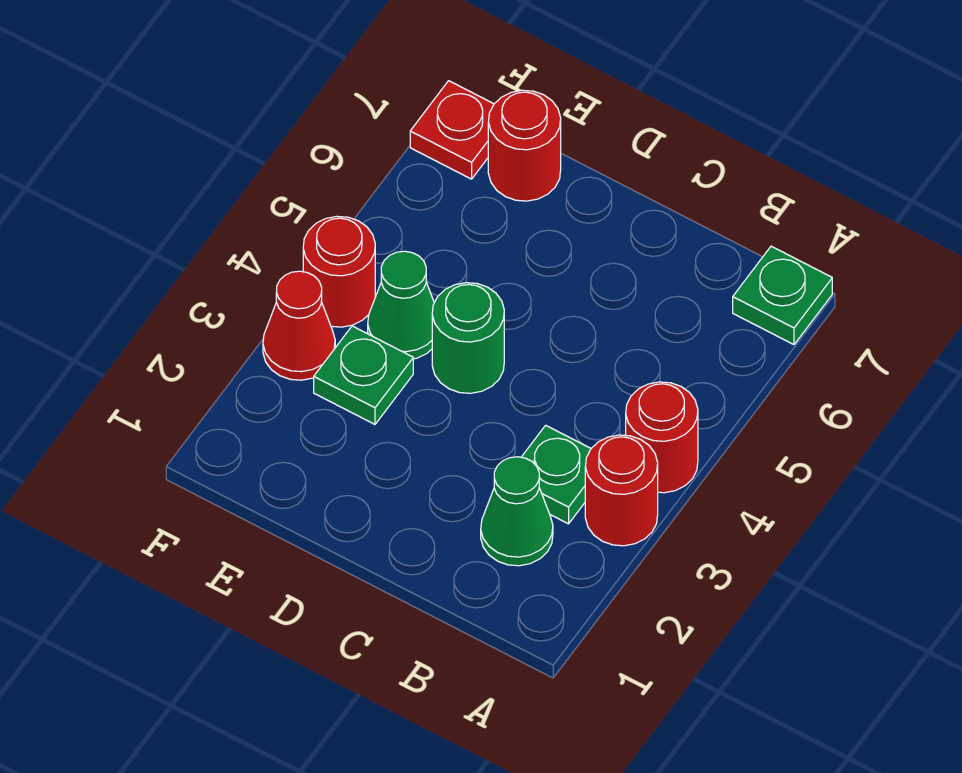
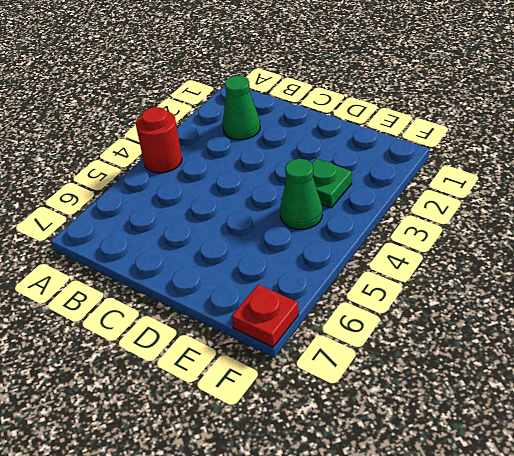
none -> red 1x1 round brick [585,435,658,546]
none -> green 1x1 plate [733,246,832,345]
none -> green 1x1 plate [522,425,591,524]

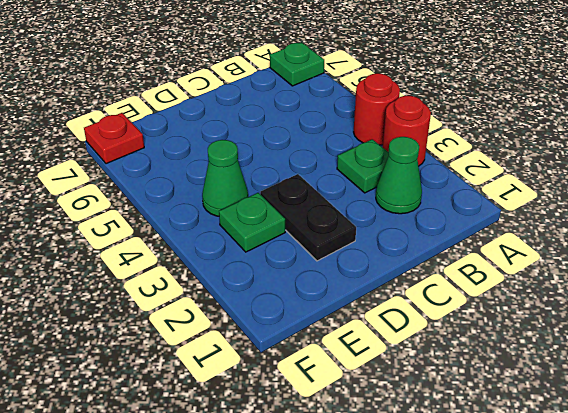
black 1x2 plate [260,174,356,261] -> none
none -> green 1x1 round brick [432,283,504,393]
none -> red 1x1 round brick [488,90,561,201]
none -> red 1x1 cone [263,271,335,380]

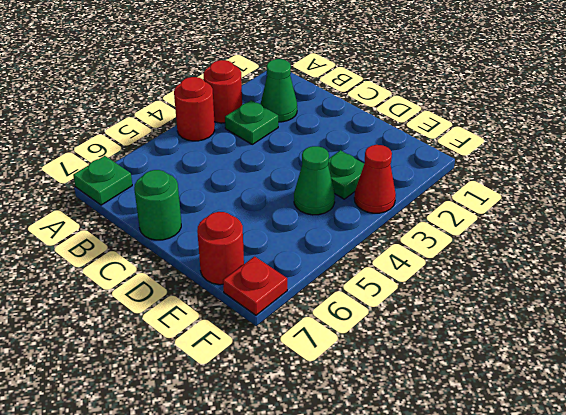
green 1x1 round brick [134,170,181,240] -> green 1x1 round brick moved to [432,283,504,393]
none -> red 1x1 round brick [303,216,375,327]

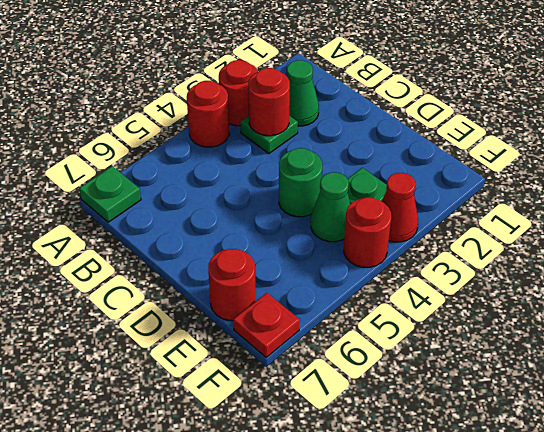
red 1x1 round brick [248,68,290,136] -> none

